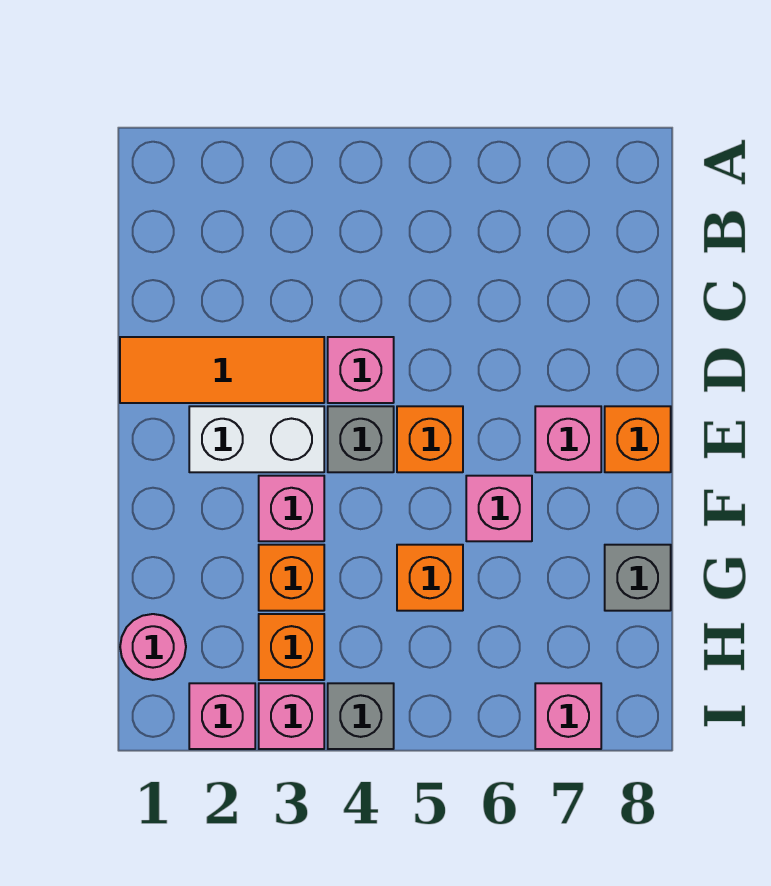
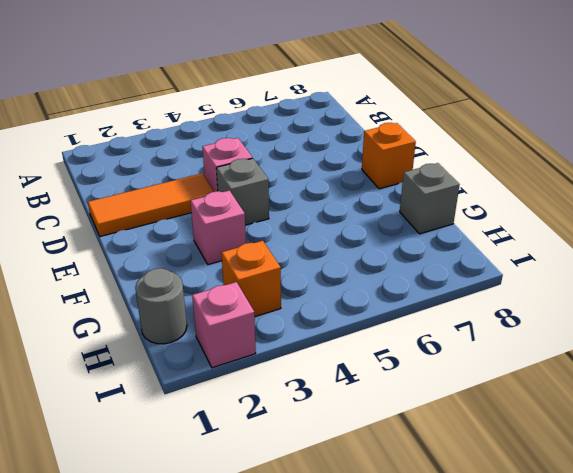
grey 1x1 round brick [135,268,187,344] -> pink 1x1 round brick [120,614,186,680]
none -> white 1x2 brick [189,406,324,472]
none -> orange 1x1 brick [397,406,463,472]
none -> pink 1x1 brick [535,406,601,472]

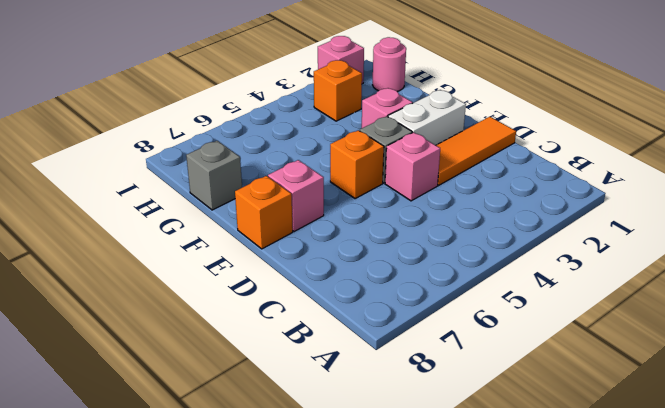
none -> pink 1x1 brick [466,476,532,541]
none -> orange 1x1 brick [259,545,324,611]
none -> orange 1x1 brick [397,545,463,611]

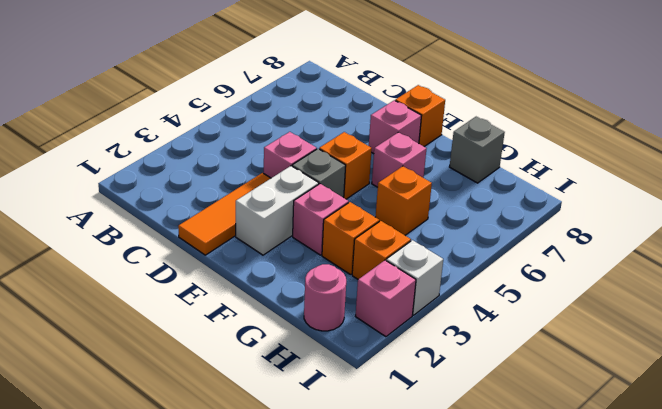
white 1x1 brick [386,240,443,315] -> pink 1x1 brick [259,683,324,749]
none -> grey 1x1 brick [328,683,394,749]
none -> pink 1x1 brick [535,683,601,749]

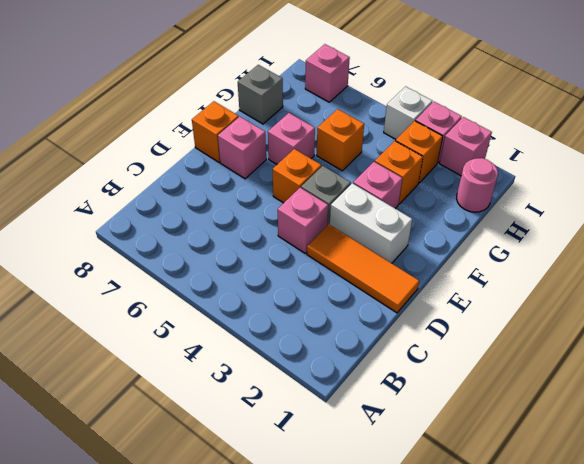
white 1x1 brick [384,87,432,139] -> grey 1x1 brick [328,683,394,749]

